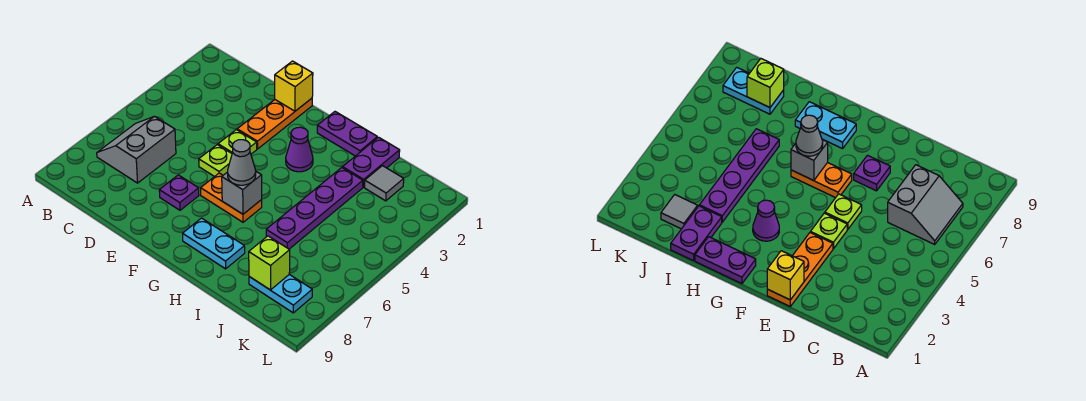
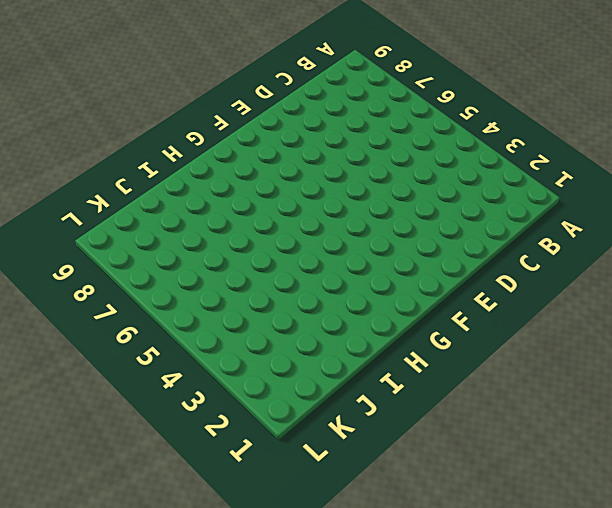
none -> grey 2x2 slope [97,116,176,183]
none -> orange 1x3 plate [237,98,312,149]
none -> lime 1x1 plate [218,130,257,154]

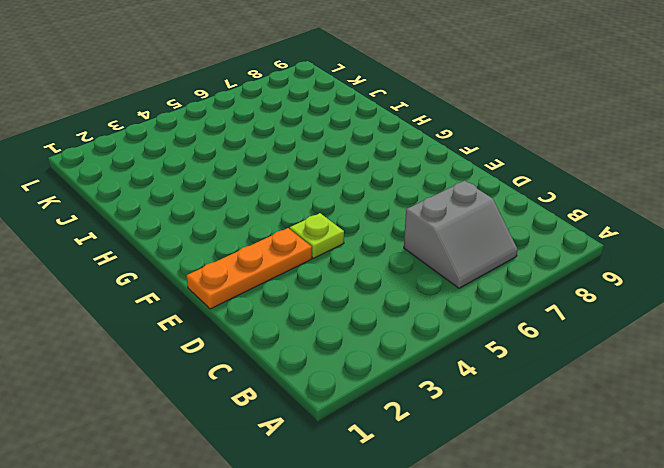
none -> lime 1x1 plate [199,145,232,177]
none -> purple 1x1 plate [159,175,199,210]
none -> orange 1x2 plate [201,173,262,222]

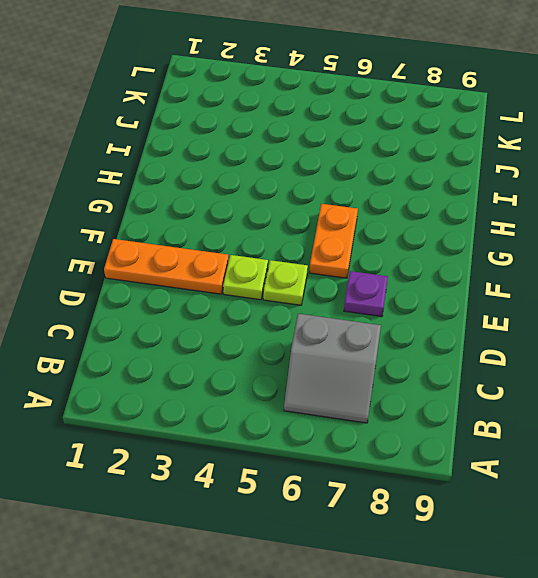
none -> purple 1x2 plate [317,112,377,156]
none -> purple 1x1 cone [286,127,313,172]
none -> cyan 1x2 plate [183,218,245,269]

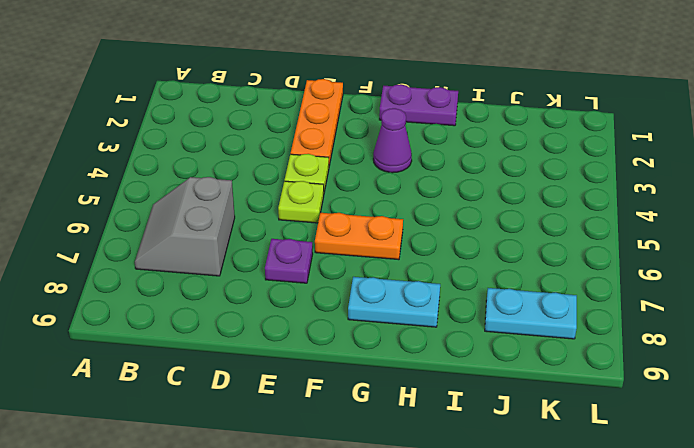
none -> purple 1x2 plate [343,137,400,187]
none -> purple 1x4 plate [266,168,363,249]
none -> grey 1x1 tile [365,166,404,201]

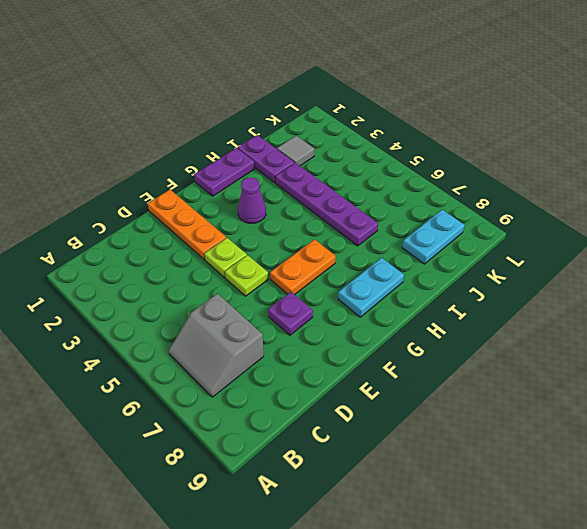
none -> yellow 1x1 brick [275,61,313,111]
none -> grey 1x1 brick [222,172,262,214]
none -> lime 1x1 brick [249,236,290,290]

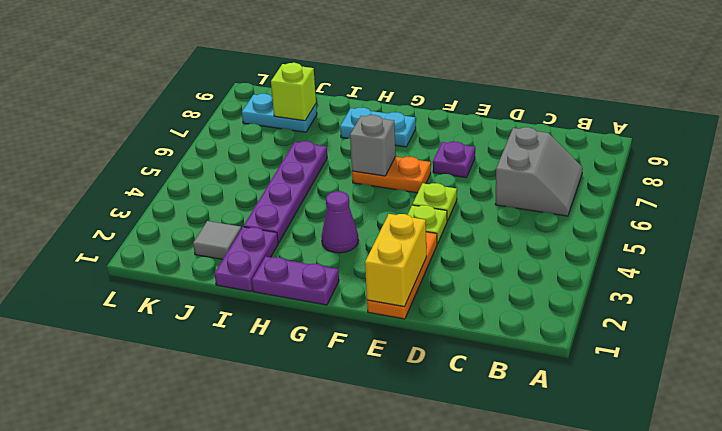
yellow 1x2 brick [365,214,426,307] -> yellow 1x1 brick [275,61,313,111]
none -> grey 1x1 cone [228,140,256,185]

